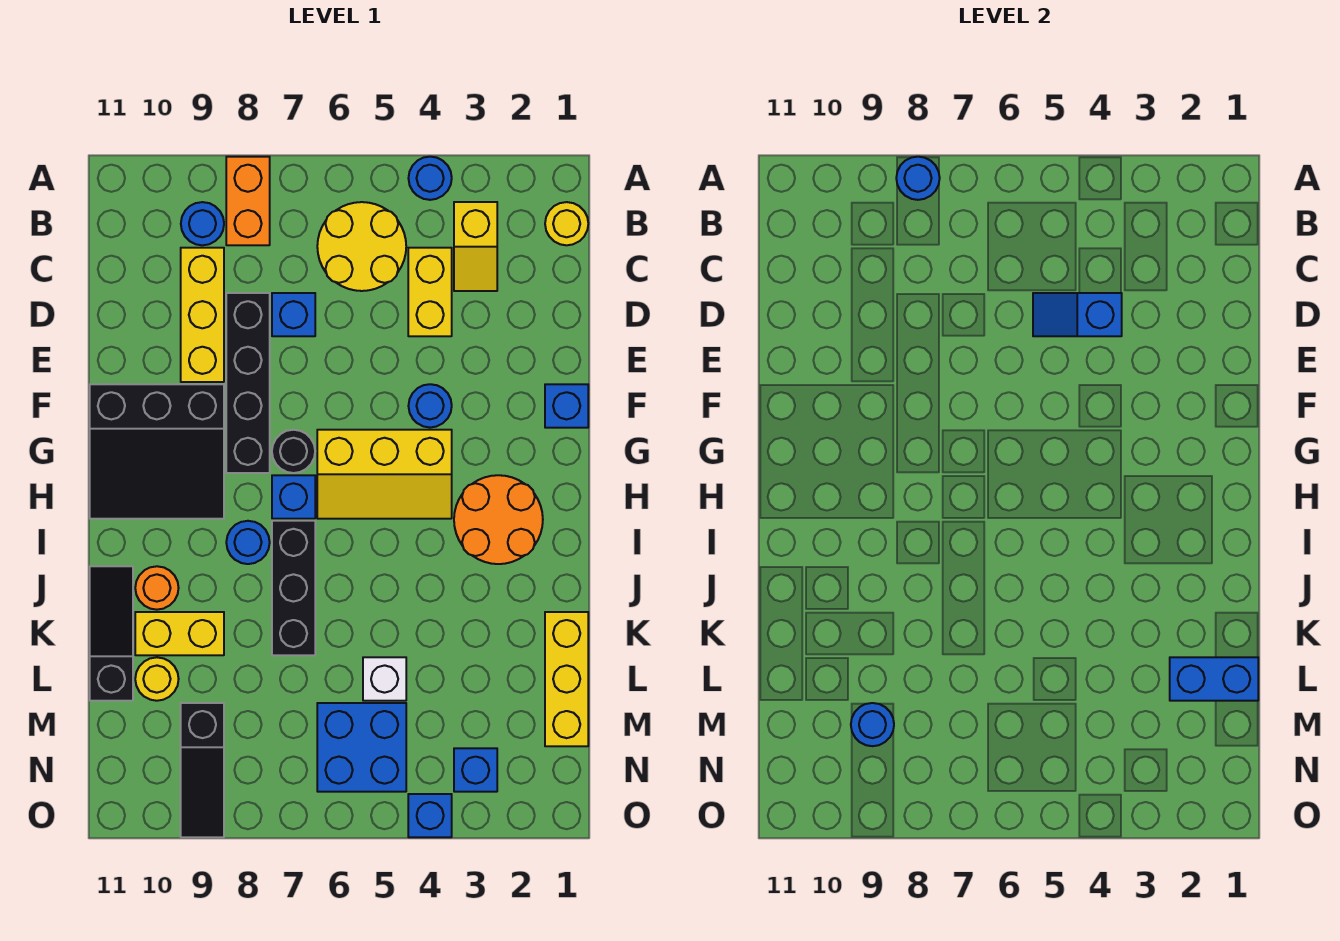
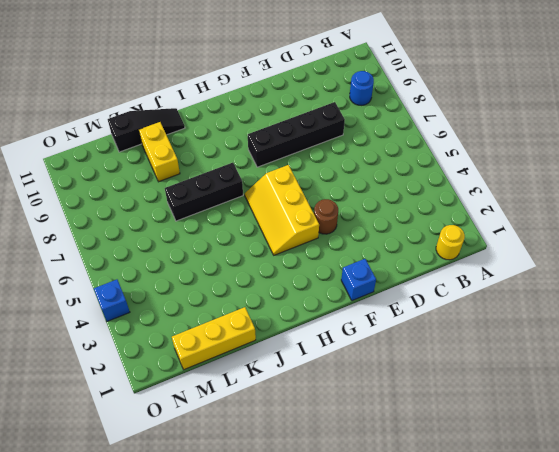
brown 1x1 round brick [314,199,338,234] -> blue 1x1 round brick [409,384,452,427]
none -> blue 1x1 round brick [408,157,452,200]
none -> orange 1x2 brick [226,157,270,245]
none -> yellow 1x2 slope [454,202,497,291]
none -> yellow 2x2 round brick [317,202,406,291]

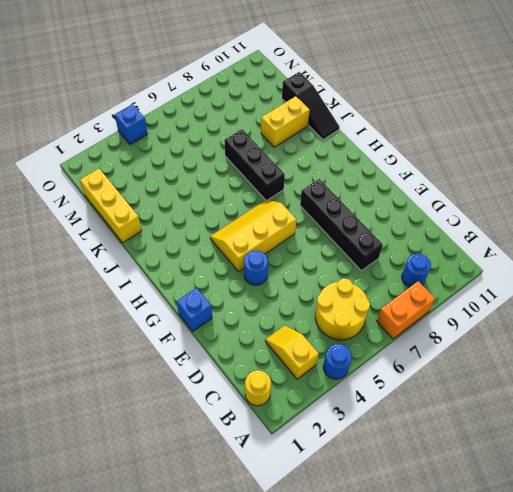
orange 1x2 brick [377,281,435,339] -> orange 1x2 brick turned to [226,157,270,245]
none -> yellow 1x2 brick [408,248,452,336]
none -> yellow 1x3 brick [181,248,224,382]
none -> blue 1x1 brick [272,293,315,336]
none -> black 3x3 slope [90,384,224,519]

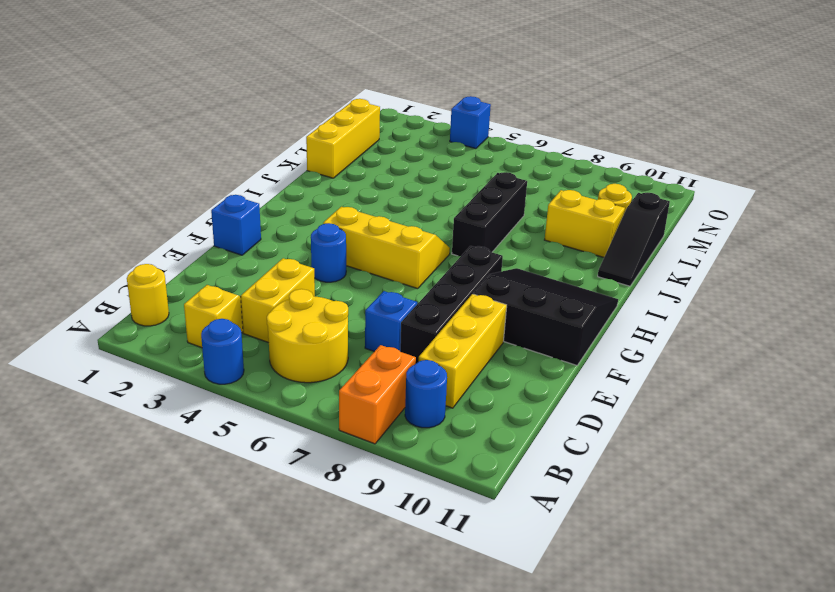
none -> black 1x1 round brick [272,430,315,473]
none -> orange 2x2 round brick [454,475,543,564]
none -> blue 1x1 brick [272,475,315,519]
none -> blue 1x1 round brick [226,521,270,564]

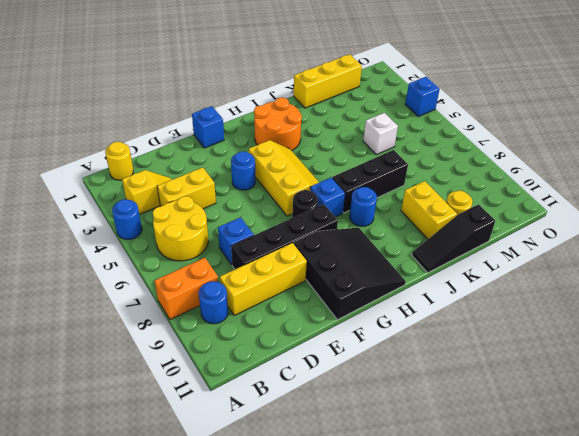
none -> orange 1x1 round brick [135,566,179,610]
none -> blue 2x2 brick [317,703,406,792]
none -> black 1x3 slope [181,703,224,837]
none -> blue 1x1 brick [454,748,497,792]

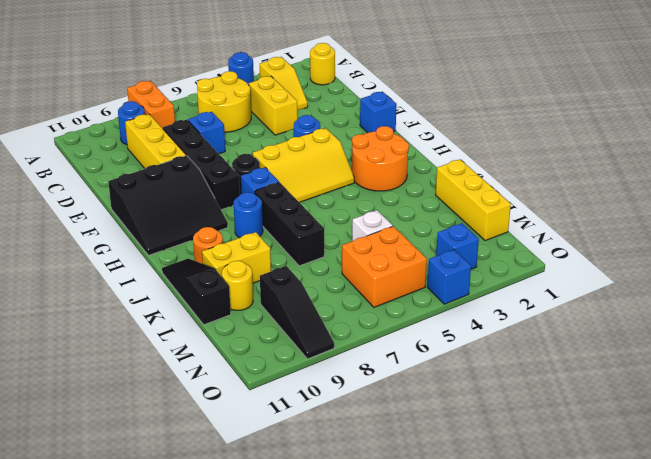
orange 2x2 brick [342,226,427,307] -> blue 2x2 brick [317,703,406,792]
none -> blue 1x1 round brick [896,157,940,200]
none -> blue 1x2 slope [1033,293,1122,336]
none -> blue 1x2 brick [1170,657,1258,701]
none -> blue 1x1 round brick [851,703,894,746]

